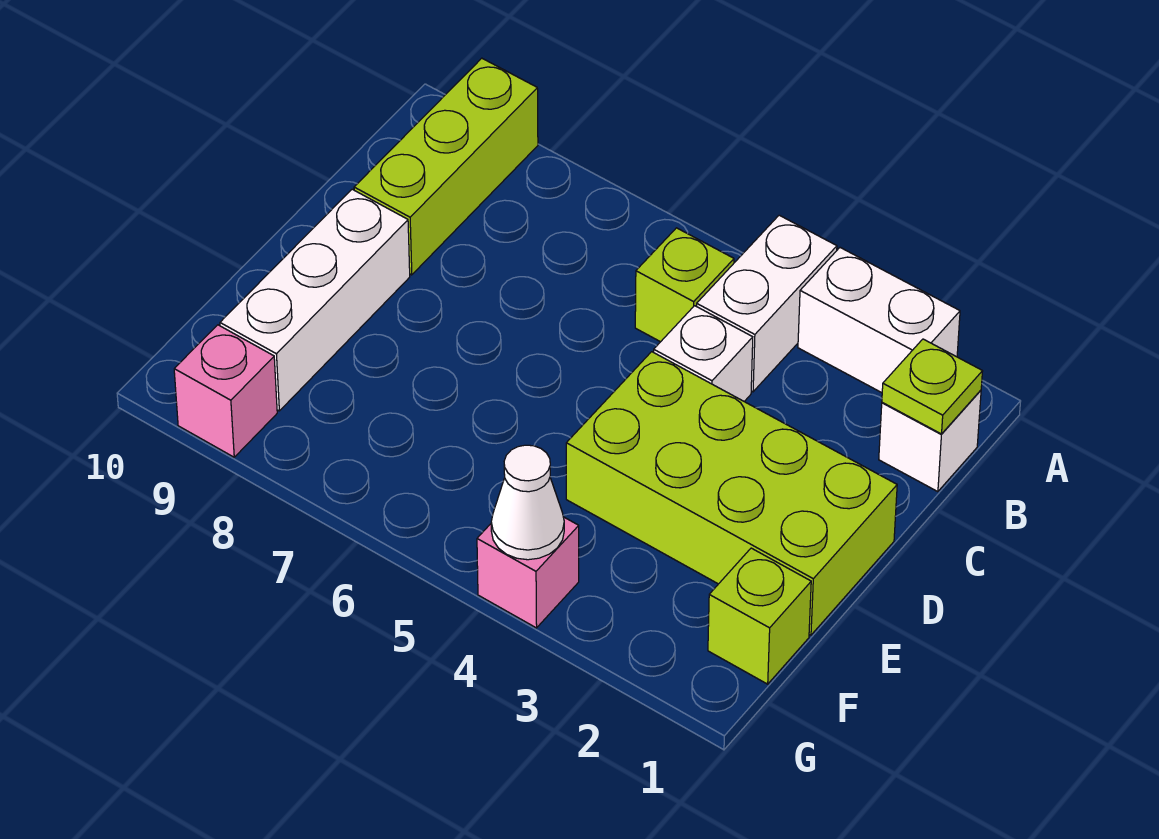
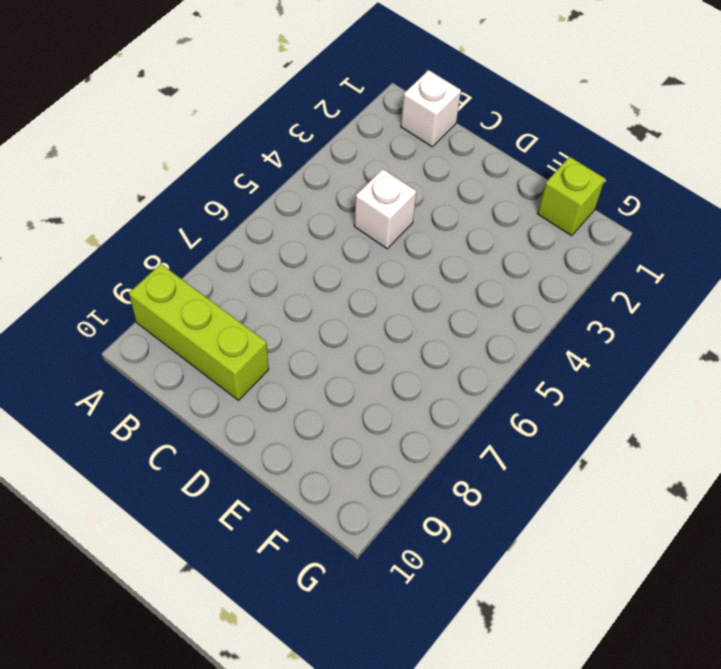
none -> white 1x2 brick [798,248,960,393]
none -> white 1x2 brick [697,215,837,392]
none -> lime 1x1 brick [635,228,734,342]

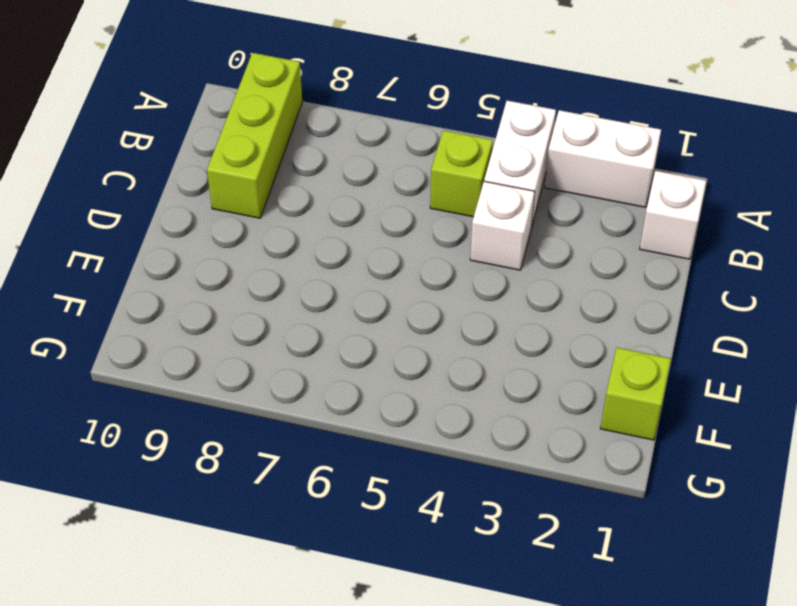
none -> lime 2x4 brick [566,352,897,635]
none -> white 1x3 brick [220,189,410,411]
none -> pink 1x1 brick [477,517,579,628]

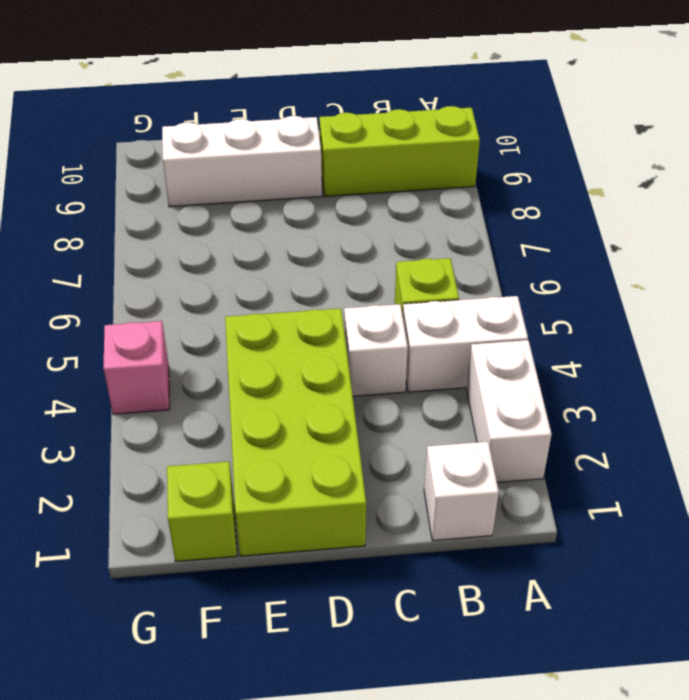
none -> pink 1x1 brick [174,325,277,457]
none -> lime 1x1 plate [882,339,983,434]
none -> white 1x1 cone [491,445,564,560]

